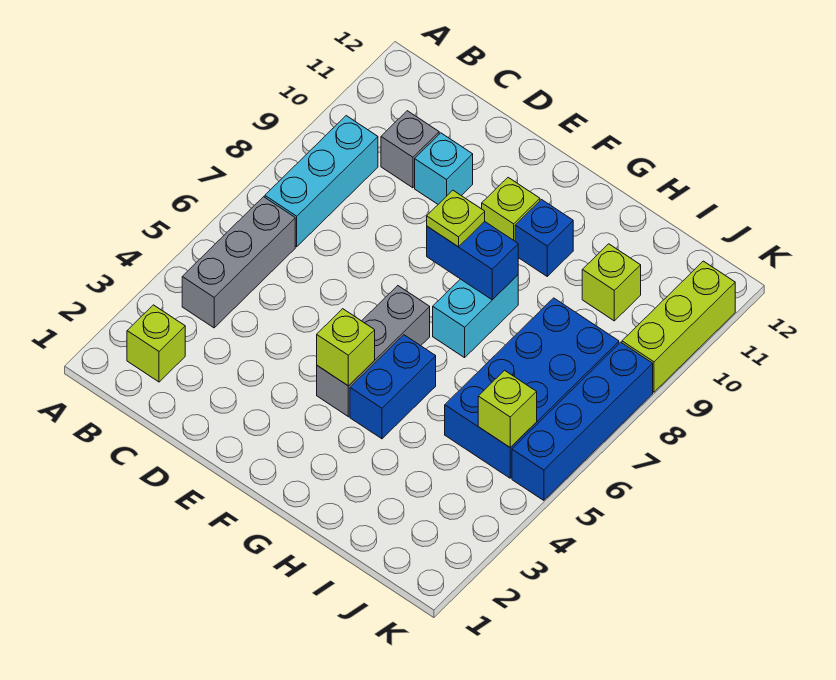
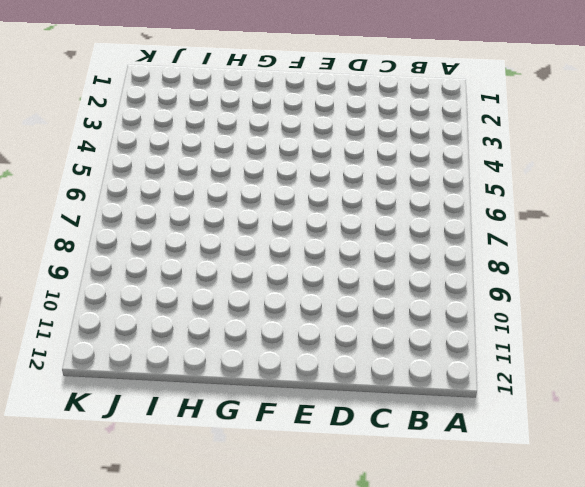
none -> lime 1x1 brick [127,305,185,382]
none -> grey 1x3 brick [182,197,295,328]
none -> cyan 1x3 brick [265,116,378,247]

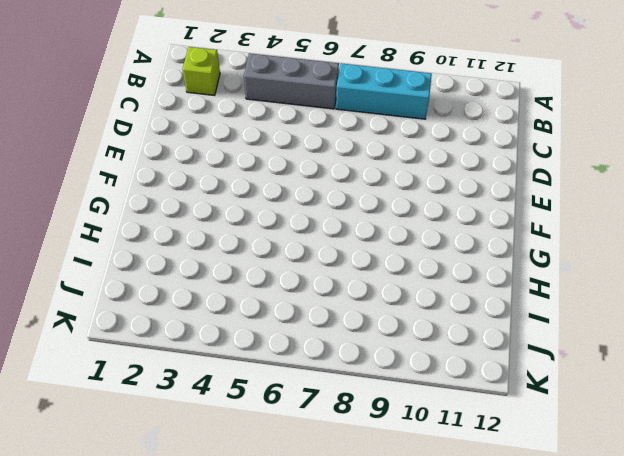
none -> grey 1x1 brick [381,111,439,188]
none -> cyan 1x1 brick [415,133,473,204]
none -> grey 1x3 brick [317,286,430,417]

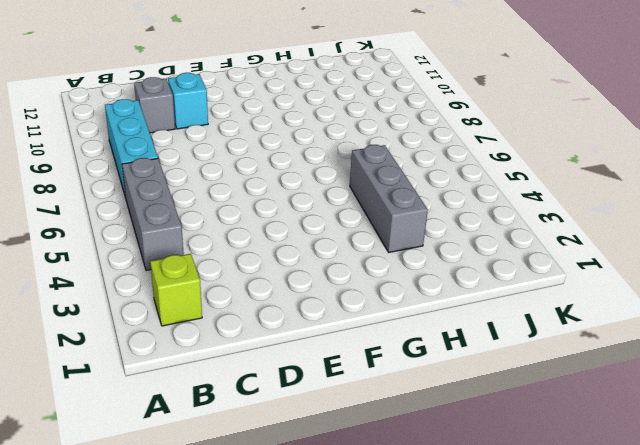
grey 1x3 brick [350,145,428,252] -> grey 1x3 brick moved to [317,286,430,417]
none -> lime 1x1 brick [482,178,540,241]
none -> blue 1x2 brick [350,335,436,439]
none -> cyan 1x2 brick [433,275,518,358]

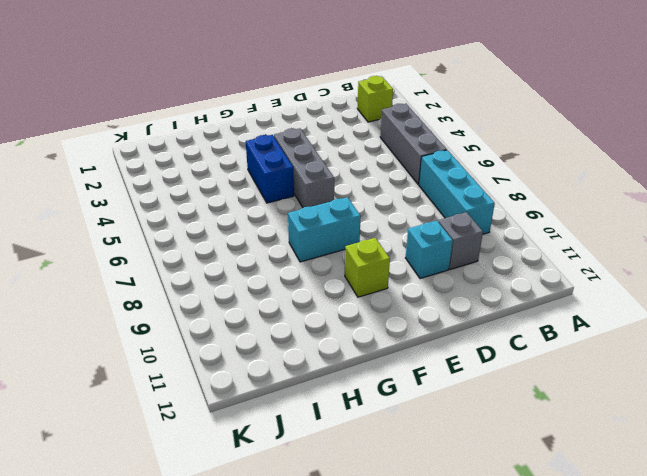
cyan 1x2 brick [288,197,361,262] -> cyan 1x2 brick turned to [433,275,518,358]
none -> blue 1x1 brick [515,200,573,276]
none -> blue 2x4 brick [445,298,619,478]
none -> lime 1x1 brick [582,244,641,321]

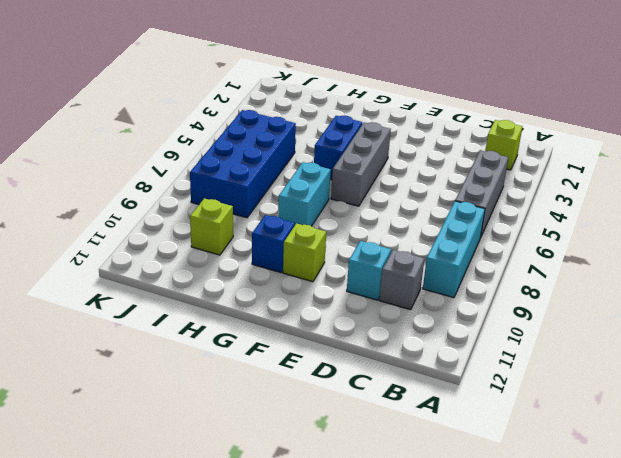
none -> blue 1x4 brick [512,342,653,500]
none -> lime 1x3 brick [622,261,735,392]
none -> lime 1x1 brick [317,309,375,386]

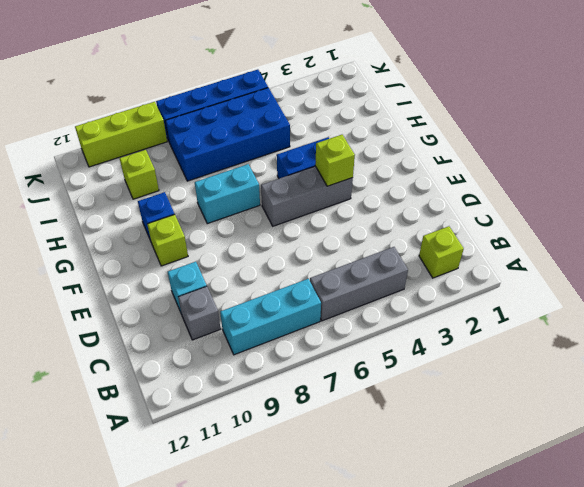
none -> blue 1x2 brick [427,222,518,300]
none -> lime 1x1 brick [478,370,537,447]
none -> lime 1x1 plate [427,190,485,247]

